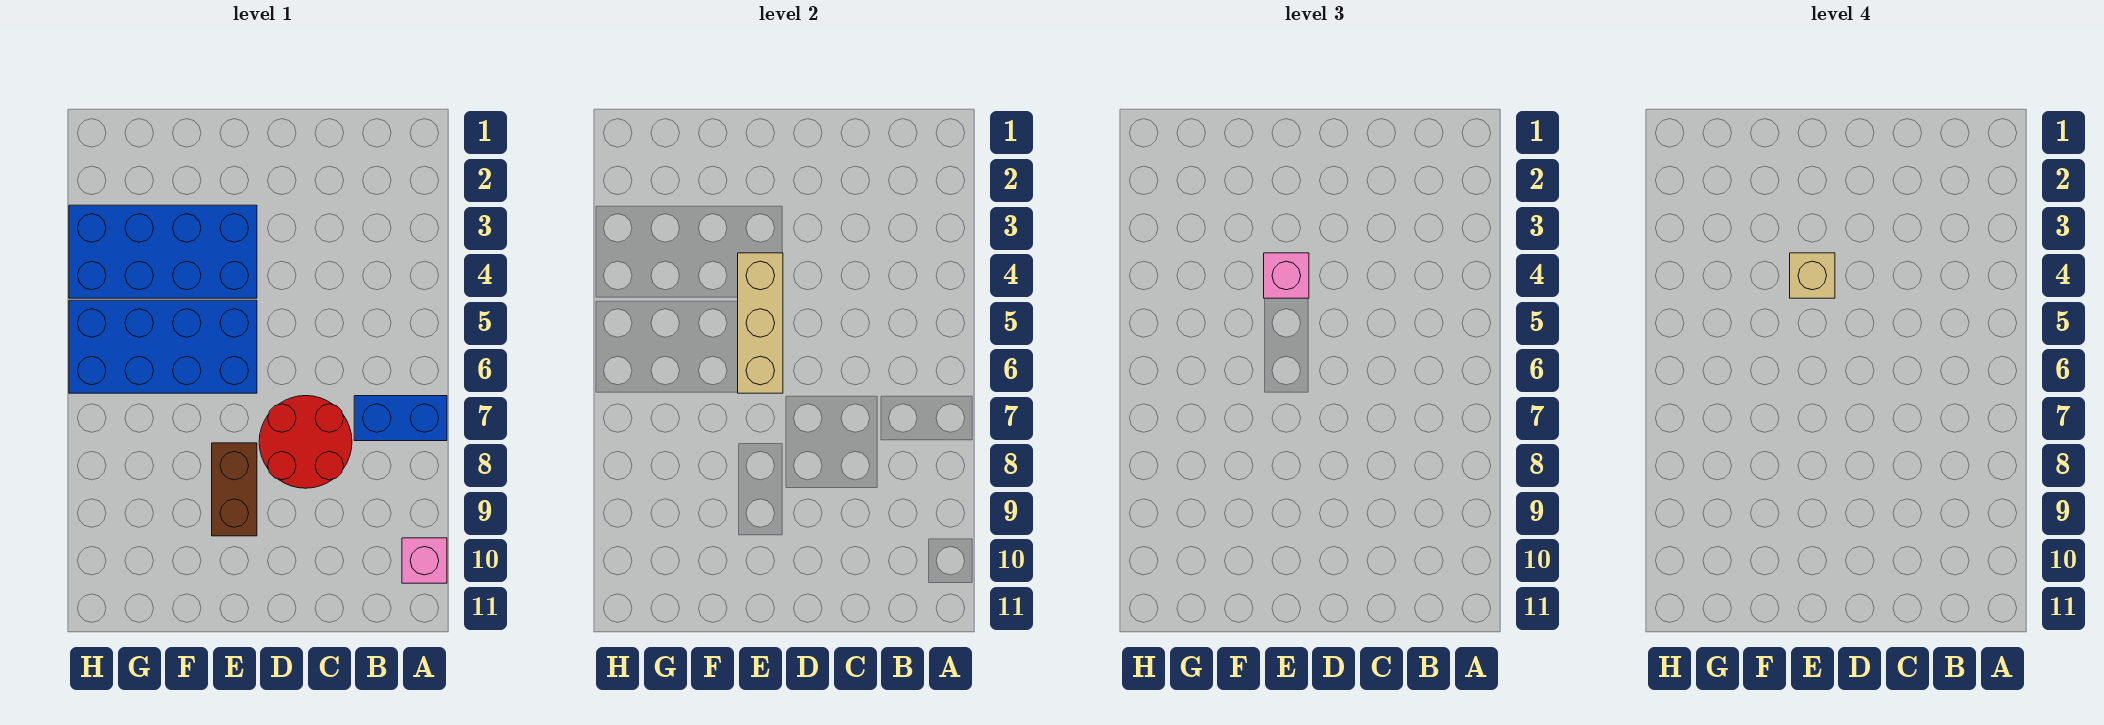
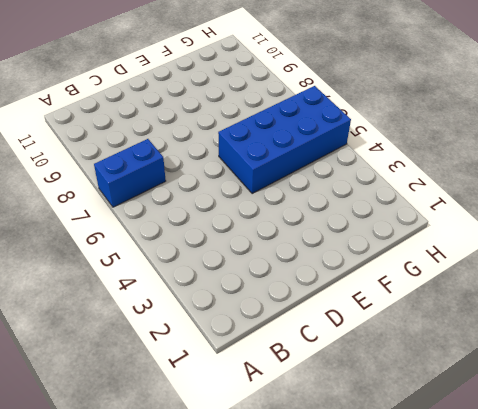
none -> pink 1x1 brick [402,538,447,583]
none -> red 2x2 round brick [259,396,352,488]

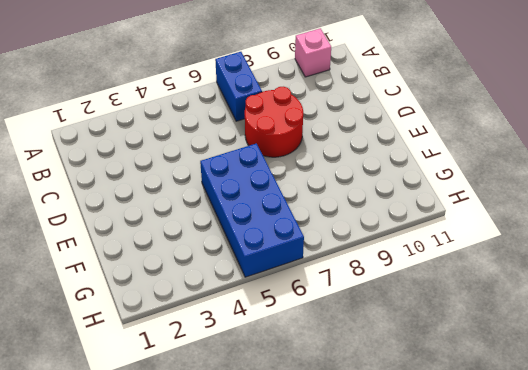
none -> blue 2x4 brick [69,205,257,298]
none -> brown 1x2 brick [212,443,257,536]

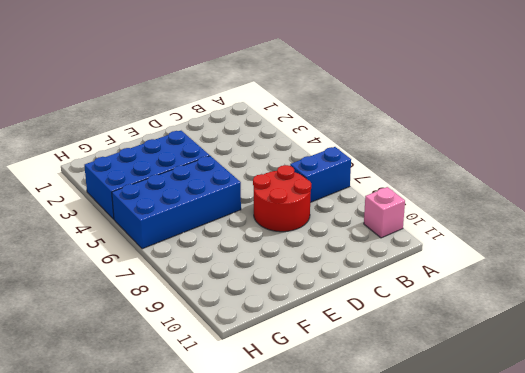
none -> brown 1x2 brick [212,443,257,536]
none -> tan 1x3 brick [738,253,783,393]

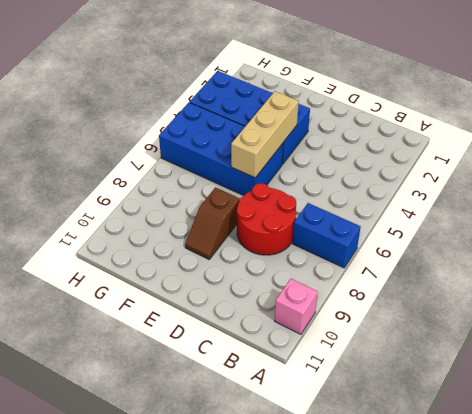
brown 1x2 slope [185,187,240,259] -> brown 1x2 brick [212,443,257,536]
none -> pink 1x1 brick [1264,253,1309,298]
none -> tan 1x1 brick [1790,253,1835,298]

